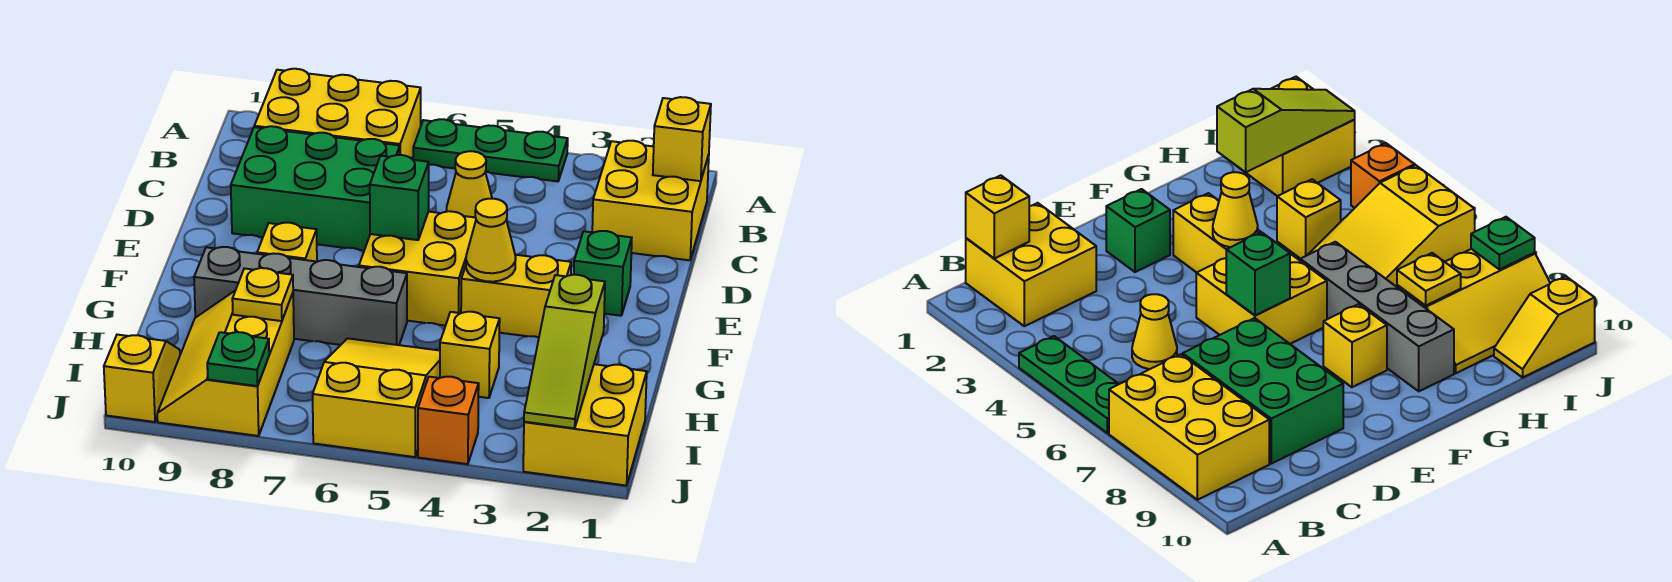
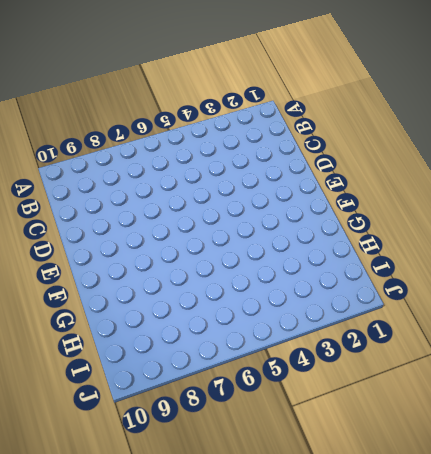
none -> green 1x3 plate [413,119,568,181]
none -> yellow 2x3 brick [254,69,421,158]
none -> yellow 2x2 brick [592,141,709,260]

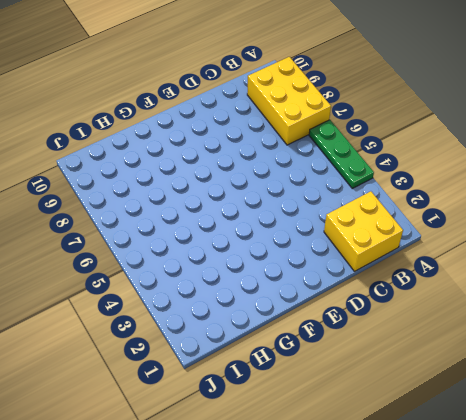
none -> yellow 1x1 cone [446,151,492,218]
none -> green 2x3 brick [231,126,400,250]
none -> green 1x1 brick [574,231,632,316]

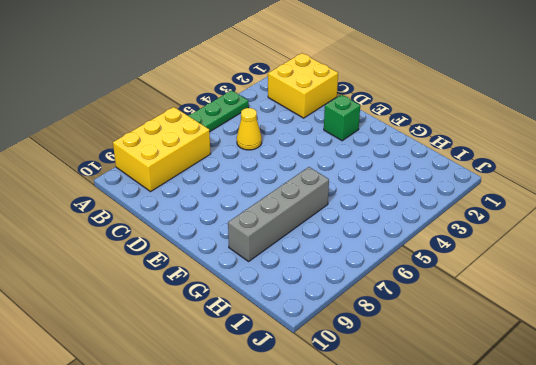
none -> green 2x3 brick [231,126,400,250]
none -> yellow 2x2 brick [359,211,476,326]
none -> yellow 1x2 brick [461,255,571,337]

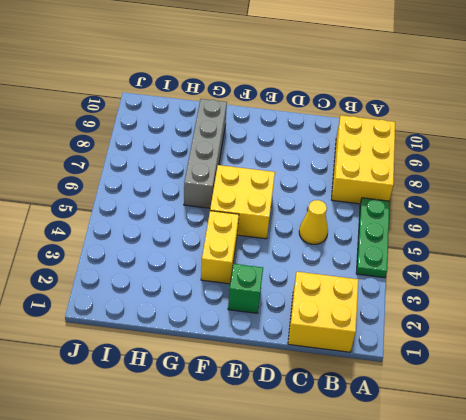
none -> green 2x3 brick [231,126,400,250]
none -> yellow 1x1 brick [257,223,317,262]
none -> yellow 1x1 brick [440,312,500,398]

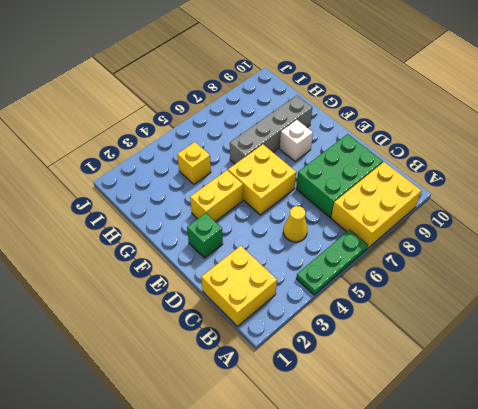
white 1x1 brick [280,120,313,161] -> yellow 1x1 brick [257,223,317,262]
none -> yellow 2x3 slope [313,338,440,457]
none -> yellow 2x3 slope [157,291,294,436]
none -> yellow 2x2 brick [523,364,647,485]

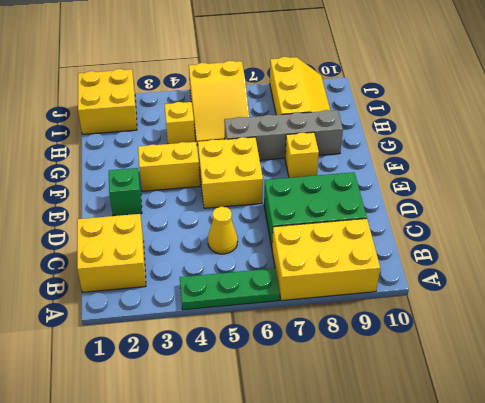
none -> yellow 1x2 slope [104,335,180,422]
none -> orange 1x1 brick [418,377,479,464]
none -> yellow 1x1 brick [653,97,711,181]

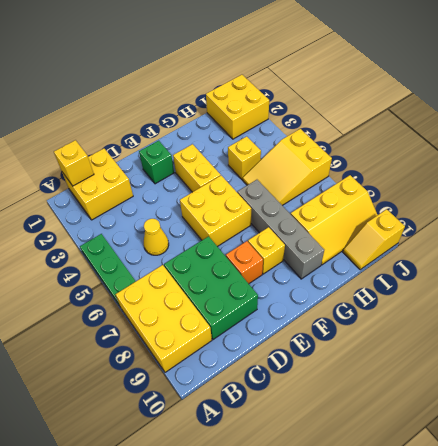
orange 1x1 brick [226,241,263,284] -> orange 1x1 brick moved to [418,377,479,464]
none -> green 1x1 brick [370,155,429,240]
none -> yellow 1x1 cone [466,199,516,282]
none -> lime 1x3 slope [524,275,605,428]

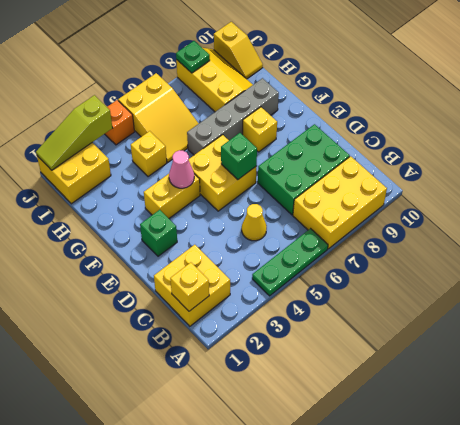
pink 1x1 cone [169,150,194,188] -> yellow 1x1 cone [466,199,516,282]
lime 1x3 slope [36,95,112,170] -> lime 1x3 slope turned to [524,275,605,428]
none -> yellow 1x1 plate [232,268,293,321]

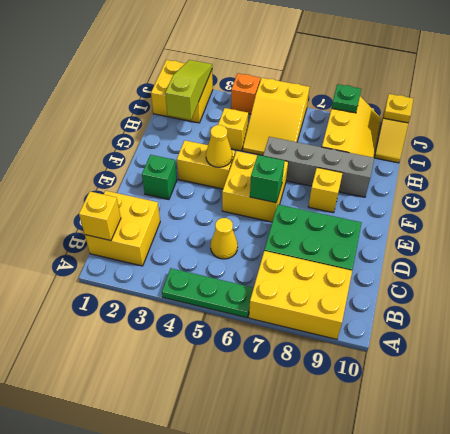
yellow 1x1 plate [384,94,413,123] -> yellow 1x1 plate moved to [232,268,293,321]

